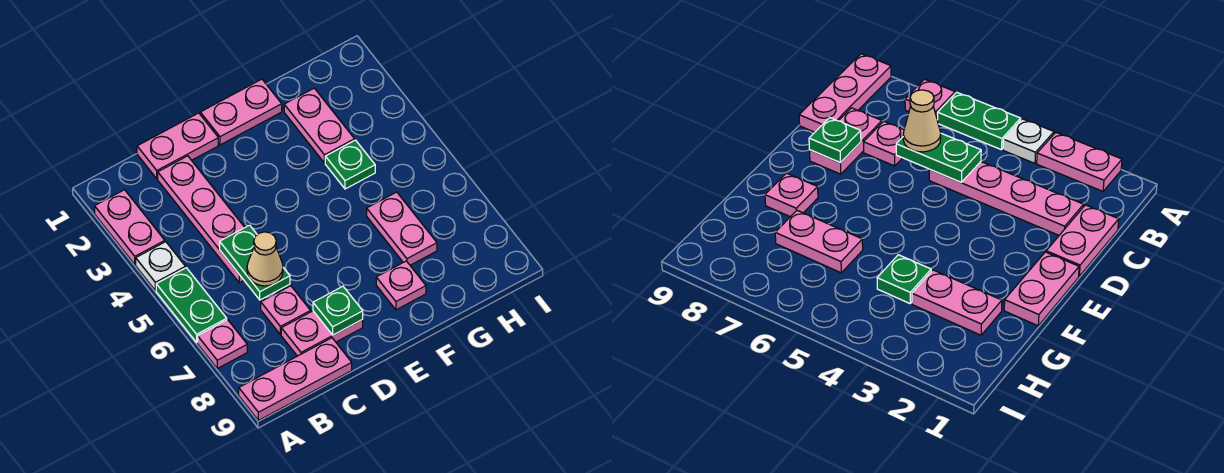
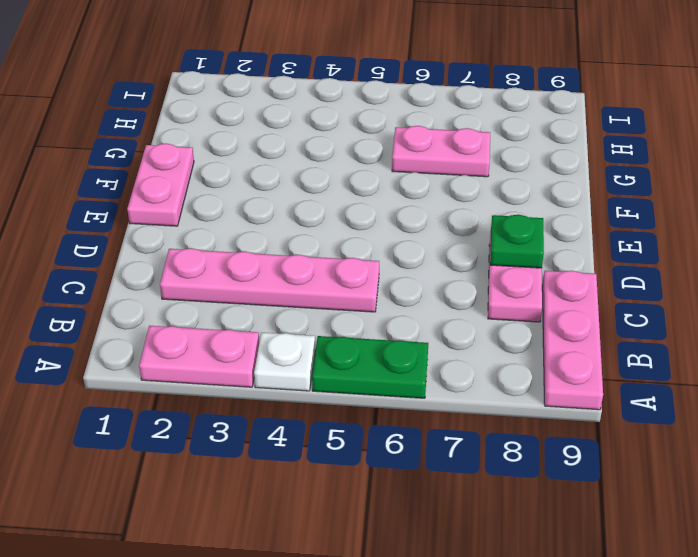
none -> pink 1x1 plate [198,320,247,368]
none -> pink 1x2 plate [137,113,218,179]
none -> pink 1x1 plate [261,286,311,335]

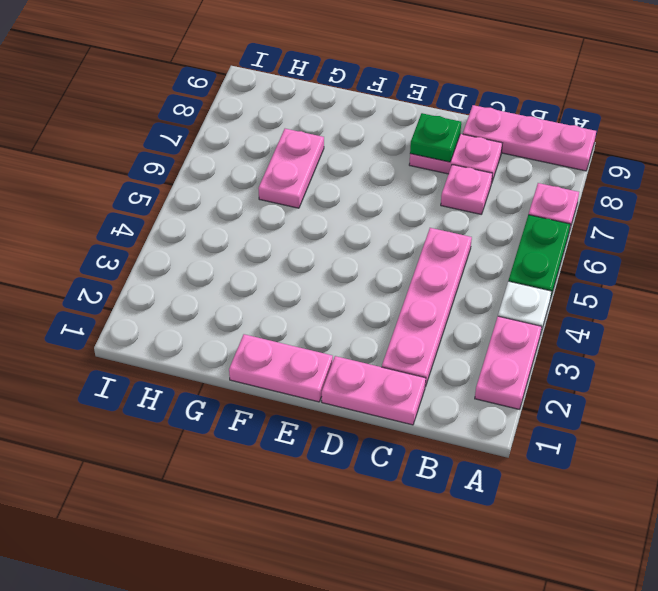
none -> pink 1x1 plate [376,261,426,310]
none -> pink 1x2 plate [284,88,355,163]
none -> green 1x1 plate [325,140,375,189]

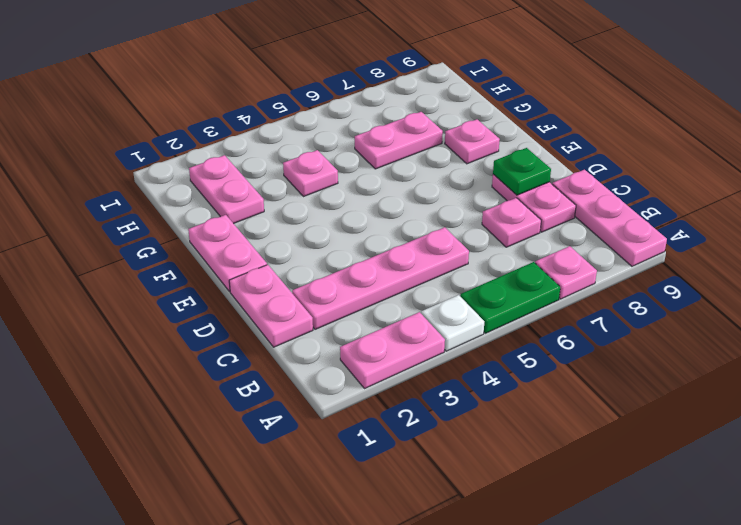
pink 1x2 plate [189,155,264,224] -> pink 1x2 plate turned to [284,88,355,163]
pink 1x1 plate [283,150,338,197] -> green 1x1 plate [325,140,375,189]
none -> green 1x2 plate [220,225,290,300]
none -> tan 1x1 cone [247,232,283,286]

